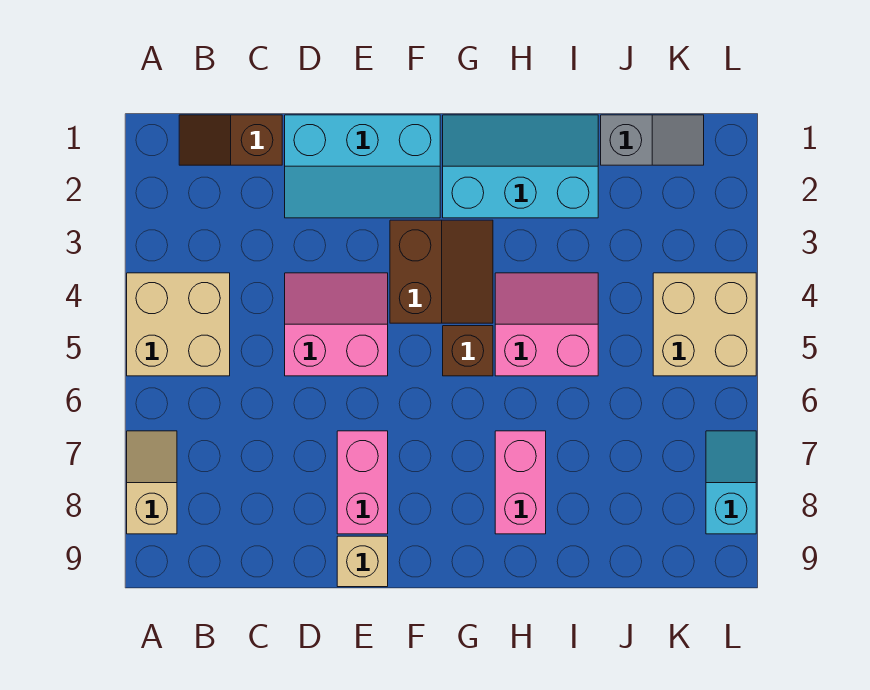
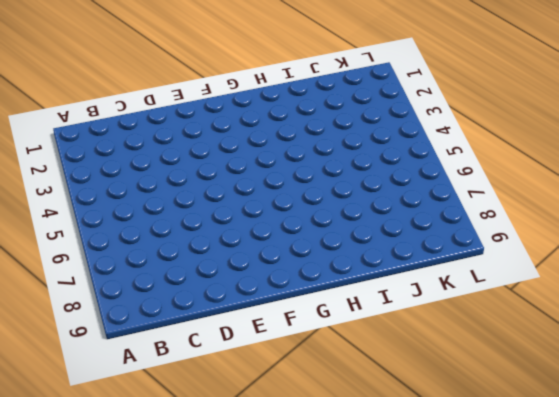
none -> tan 2x2 brick [127,273,230,376]
none -> tan 1x2 slope [127,431,177,534]
none -> brown 1x2 slope [179,115,282,165]

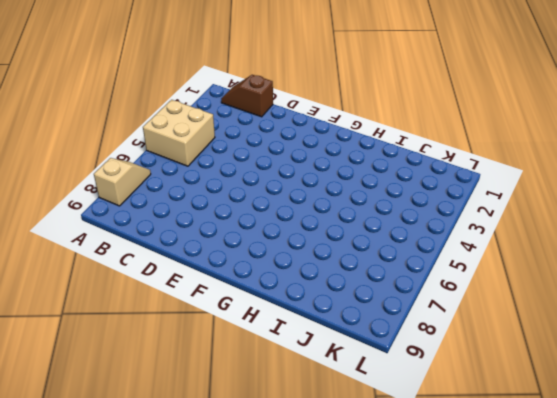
none -> cyan 2x3 slope [285,115,440,218]
none -> pink 2x2 slope [285,273,388,376]
none -> pink 1x2 brick [337,431,388,534]

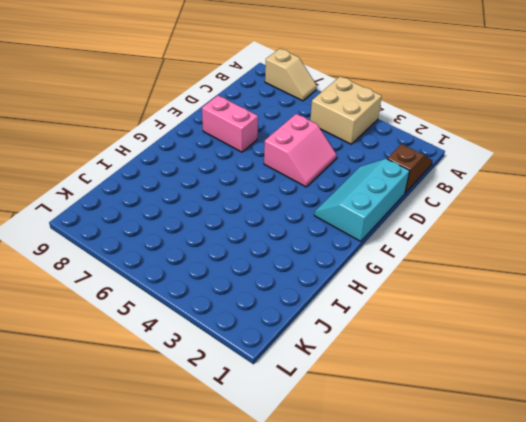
none -> tan 1x1 brick [337,536,388,587]
none -> brown 2x2 slope [390,220,493,323]
none -> cyan 2x3 slope [443,115,598,218]

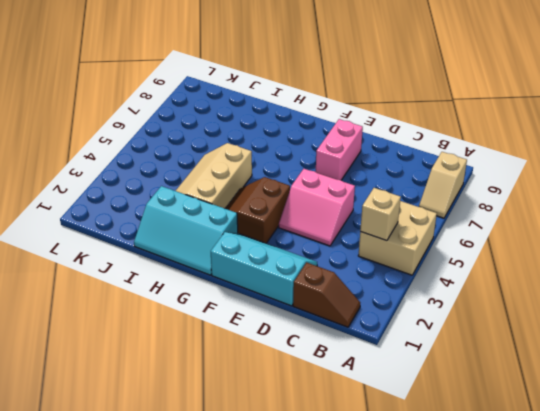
tan 1x1 brick [360,188,401,241] -> tan 1x1 brick moved to [337,536,388,587]
tan 2x3 slope [176,143,252,208] -> pink 2x2 slope [495,273,598,376]
none -> brown 1x1 brick [443,326,493,376]
none -> pink 1x2 brick [495,431,546,534]
none -> grey 1x2 slope [601,115,704,165]

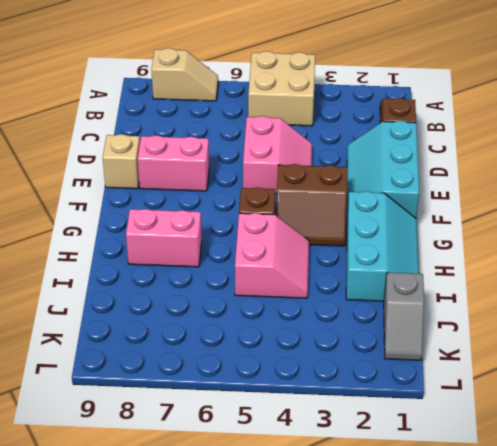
none -> tan 2x2 brick [653,273,756,376]
none -> cyan 1x2 slope [706,431,756,534]

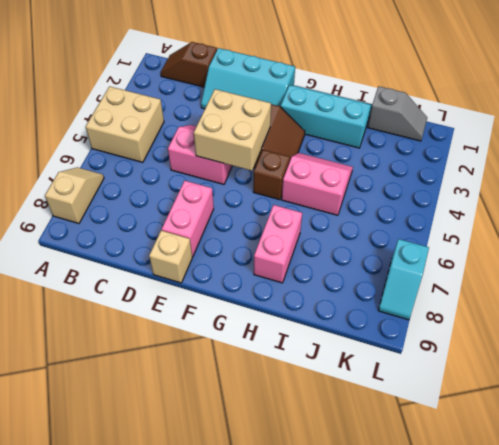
tan 2x2 brick [194,89,271,171] -> tan 2x2 brick moved to [653,273,756,376]
cyan 1x2 slope [378,239,429,320] -> cyan 1x2 slope turned to [706,431,756,534]

